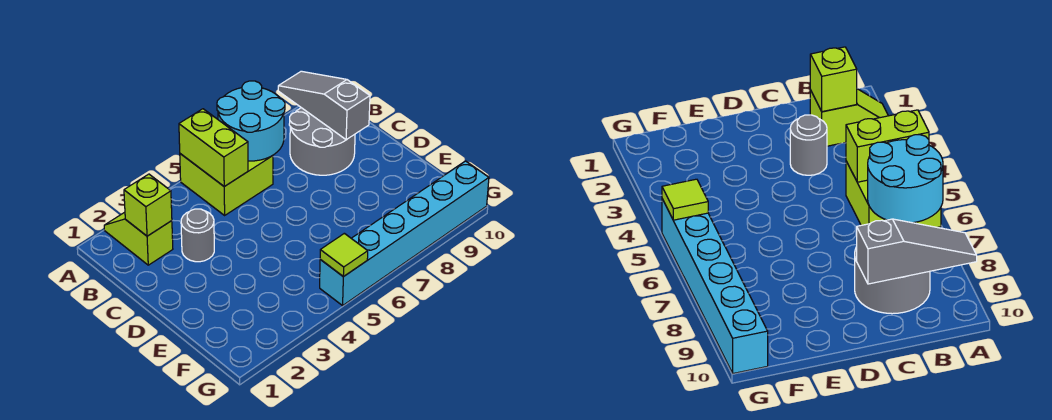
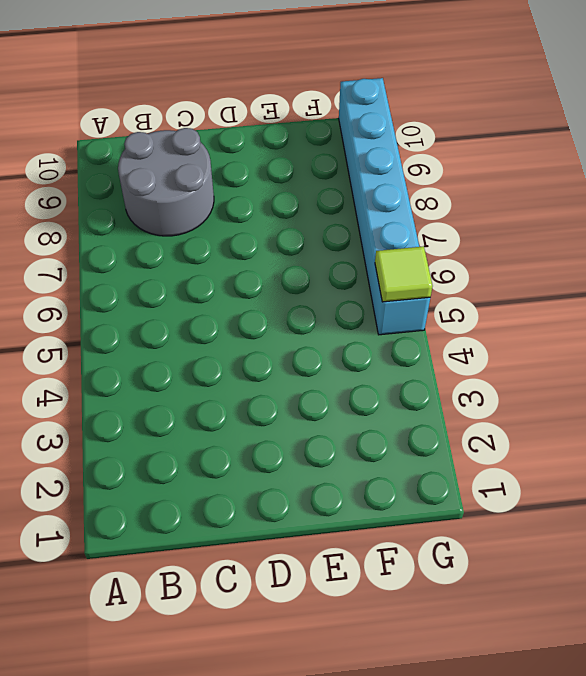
none -> lime 1x2 slope [104,212,173,265]
none -> lime 2x2 brick [180,154,273,215]

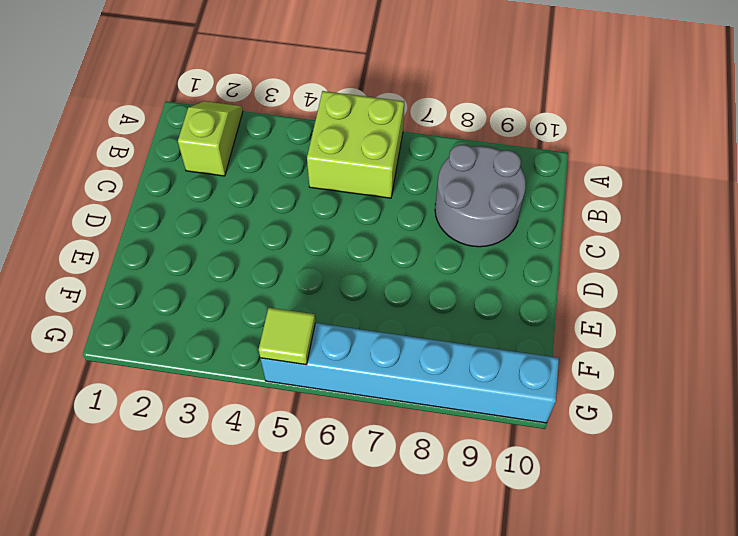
none -> grey 1x1 round brick [181,209,214,262]
none -> lime 1x2 brick [179,109,248,186]

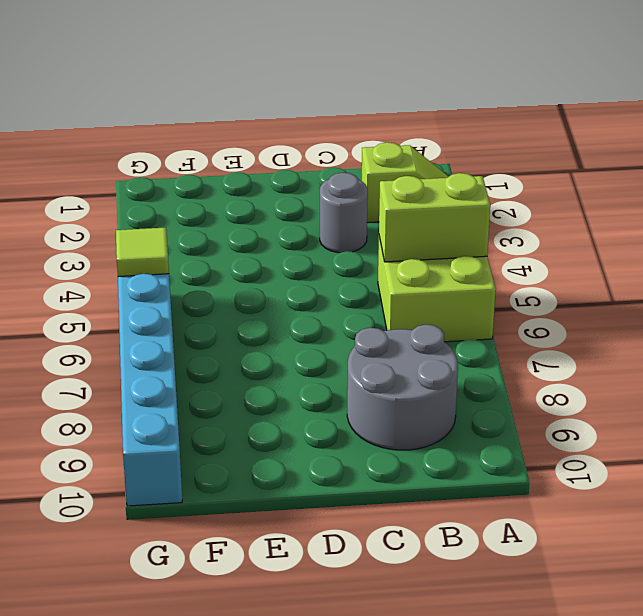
none -> cyan 2x2 round brick [217,81,285,161]
none -> grey 1x3 slope [278,71,370,140]

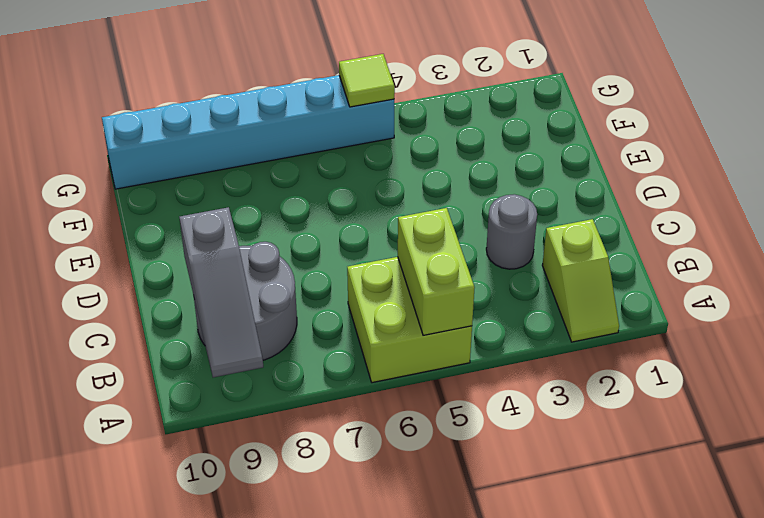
none -> cyan 2x2 round brick [217,81,285,161]
none -> lime 1x1 brick [124,174,172,236]

